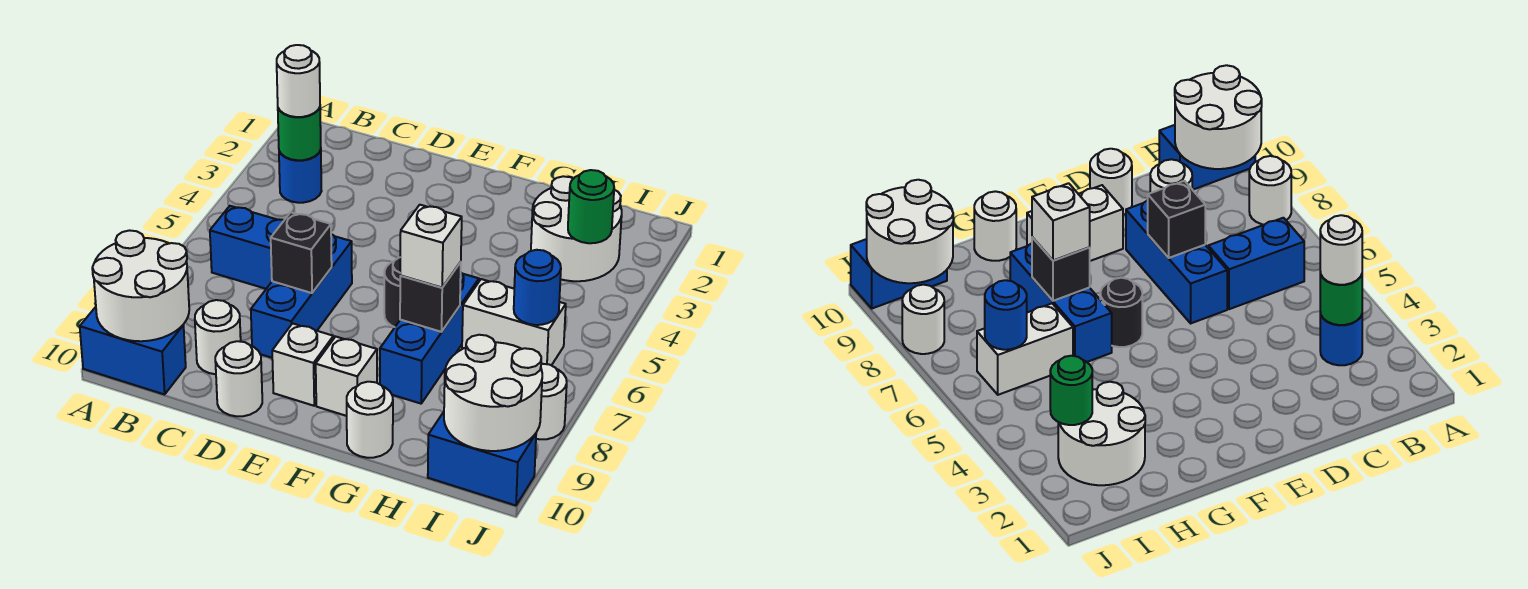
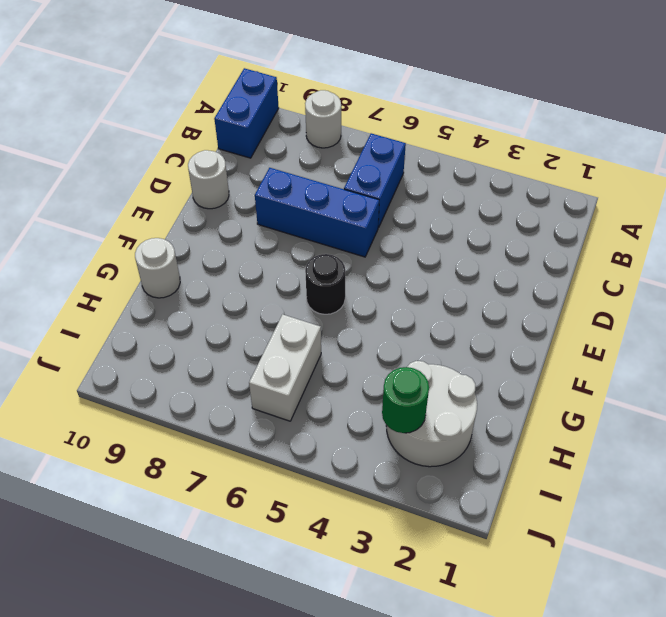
none -> blue 1x1 round brick [279,150,321,203]
none -> white 1x1 round brick [195,300,241,374]
none -> white 1x1 brick [272,323,333,406]

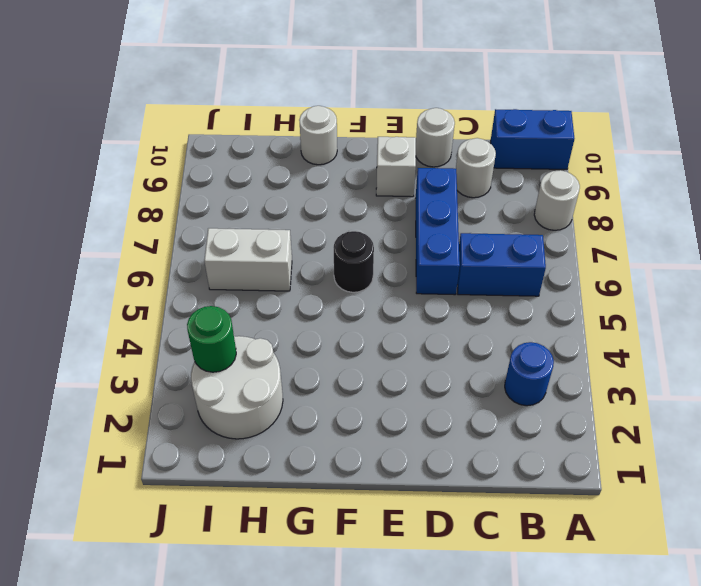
none -> white 1x1 brick [316,337,377,416]
none -> blue 1x3 brick [380,273,479,404]
none -> blue 1x2 brick [428,412,536,505]

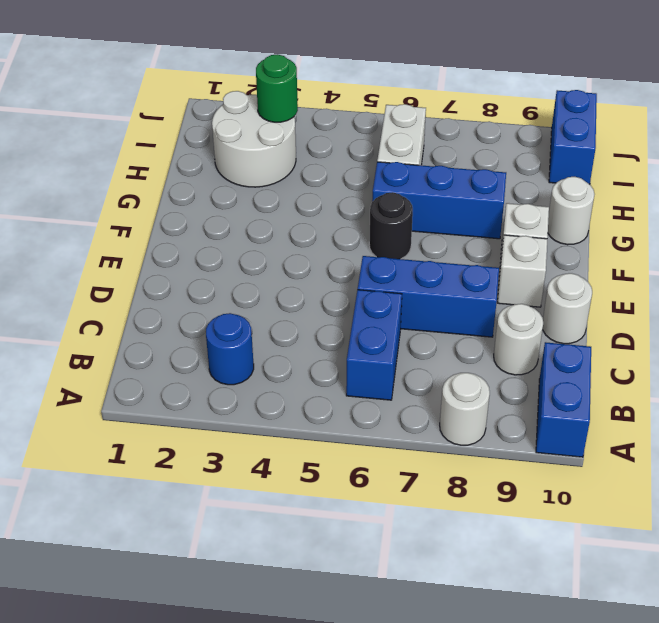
none -> white 1x1 round brick [536,364,567,439]
none -> white 2x2 round brick [92,230,189,341]
none -> green 1x1 round brick [278,107,321,160]

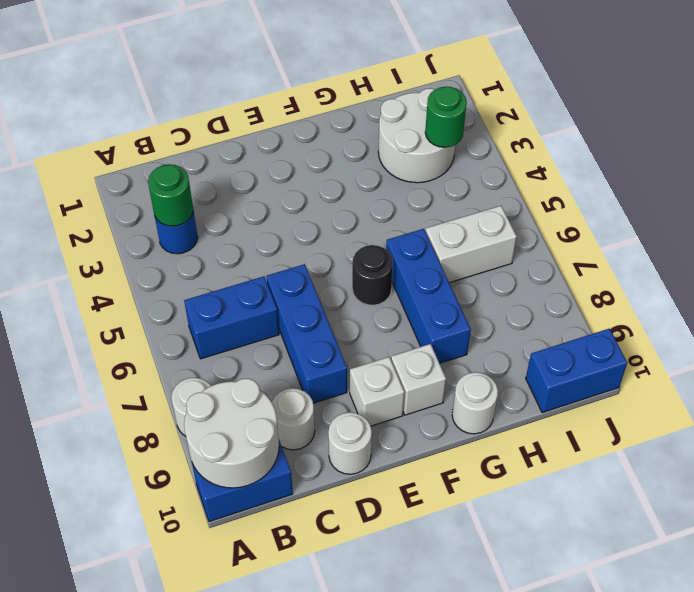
none -> white 1x1 round brick [536,364,567,439]
none -> black 1x1 brick [271,212,332,293]
none -> black 1x1 brick [400,262,461,332]

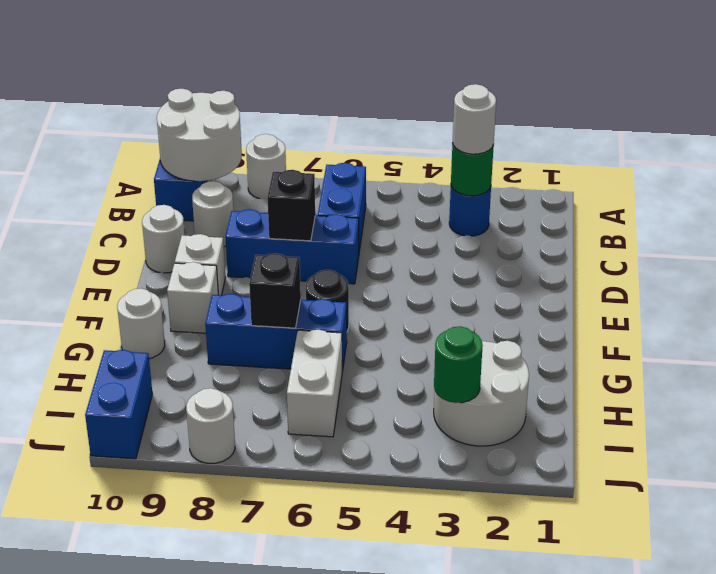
none -> blue 1x1 round brick [514,250,561,325]
none -> white 2x2 round brick [444,335,542,451]
none -> white 1x1 brick [400,205,462,287]

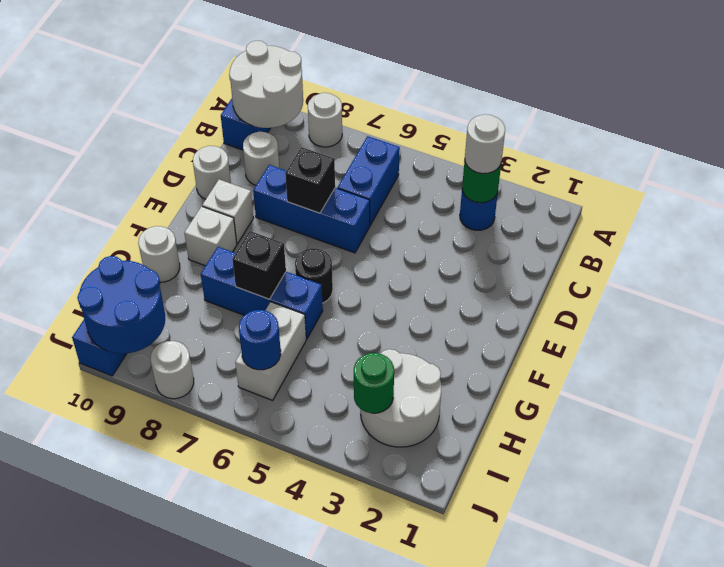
blue 2x2 round brick [77,256,165,354] -> white 2x2 round brick [444,335,542,451]
none -> white 1x1 brick [400,205,462,287]

